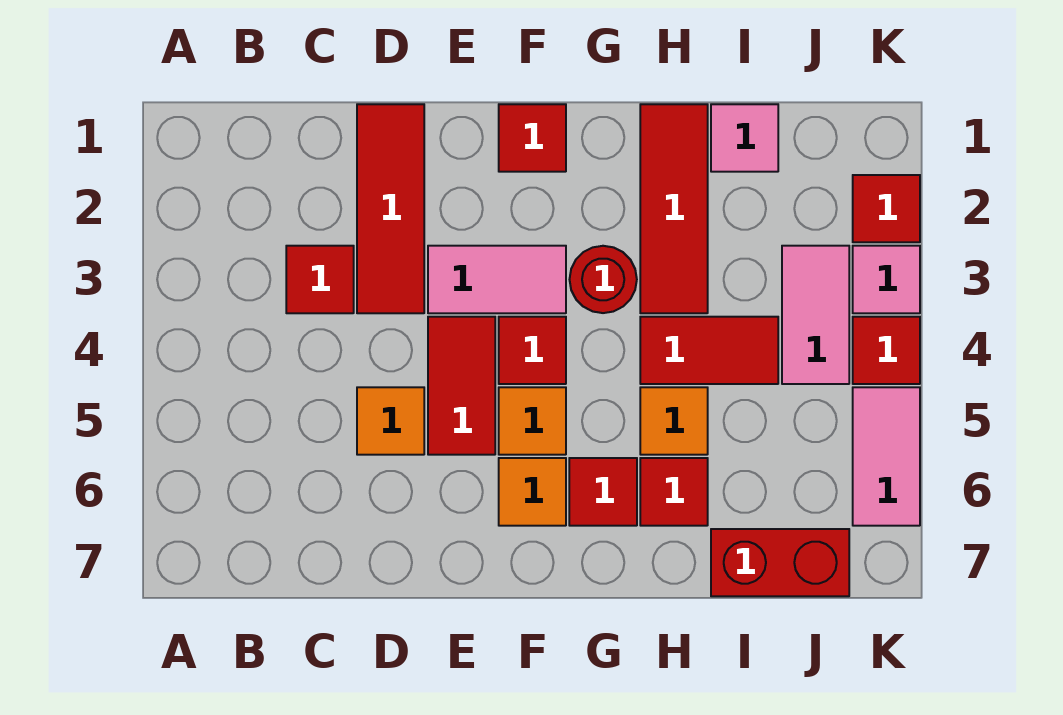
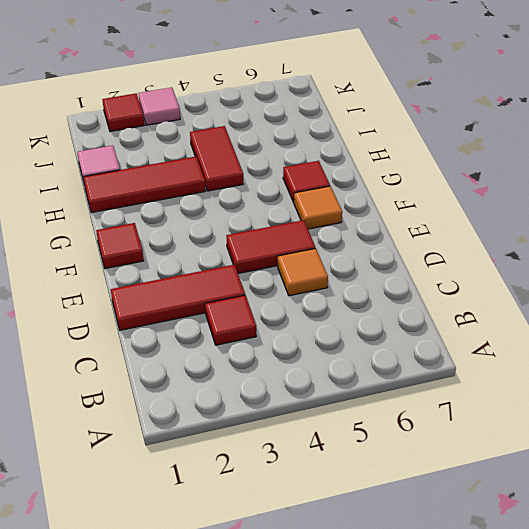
none -> pink 1x2 tile [428,246,566,313]
none -> red 1x1 tile [499,317,566,384]
none -> orange 1x1 tile [499,387,566,455]

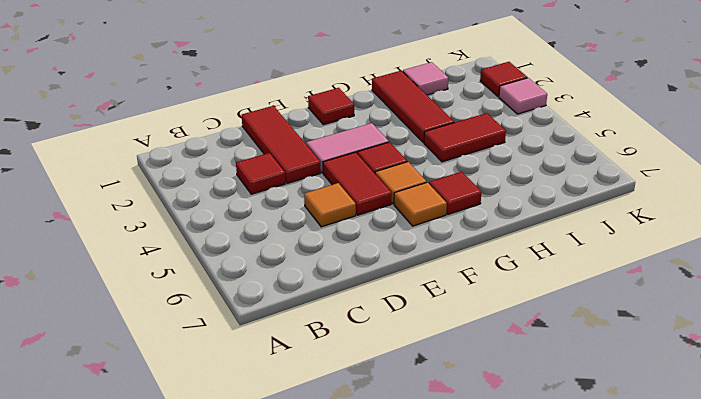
none -> red 1x1 round brick [570,246,637,313]
none -> orange 1x1 tile [640,387,708,455]
none -> red 1x1 tile [640,458,708,526]

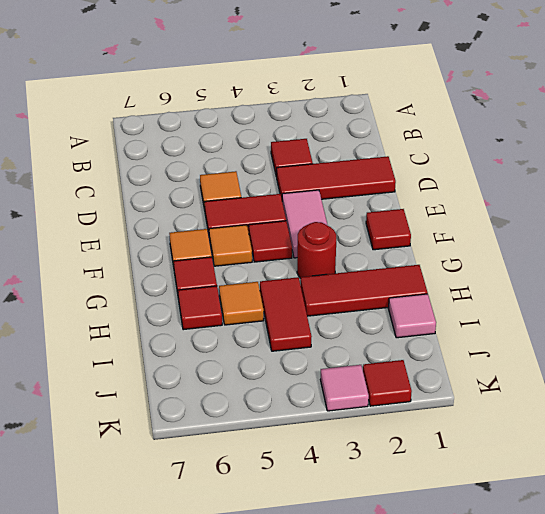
none -> red 1x2 brick [711,529,849,596]
none -> pink 1x2 tile [782,246,849,384]
none -> red 1x1 tile [853,317,920,384]

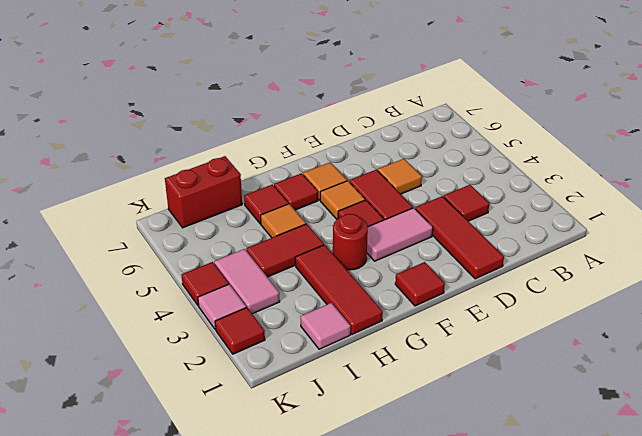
none -> pink 1x2 tile [853,387,920,526]

